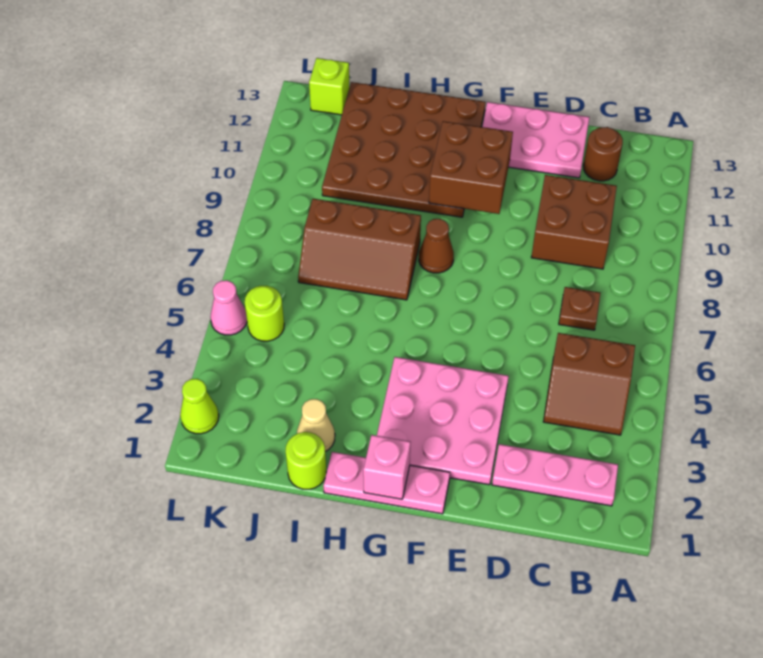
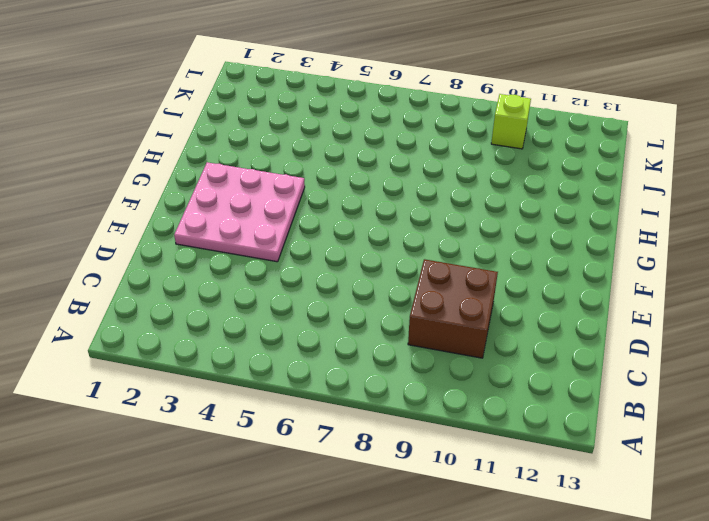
lime 1x1 brick [491,94,531,149] -> lime 1x1 brick moved to [309,58,349,115]
none -> pink 1x3 plate [492,444,618,506]
none -> brown 2x2 slope [543,333,635,435]
none -> brown 1x1 plate [559,287,600,330]

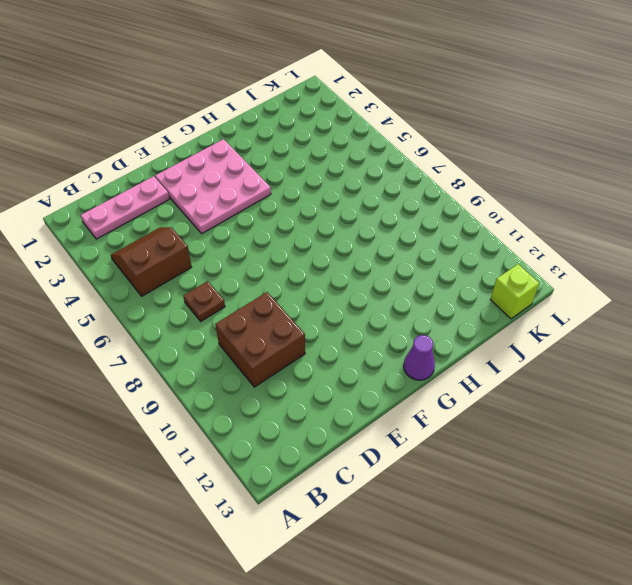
purple 1x1 cone [404,335,435,380] -> brown 4x4 plate [322,82,485,217]
none -> brown 1x1 round brick [583,127,623,181]
none -> pink 2x3 plate [482,102,589,178]
none -> pink 1x3 plate [323,452,450,514]

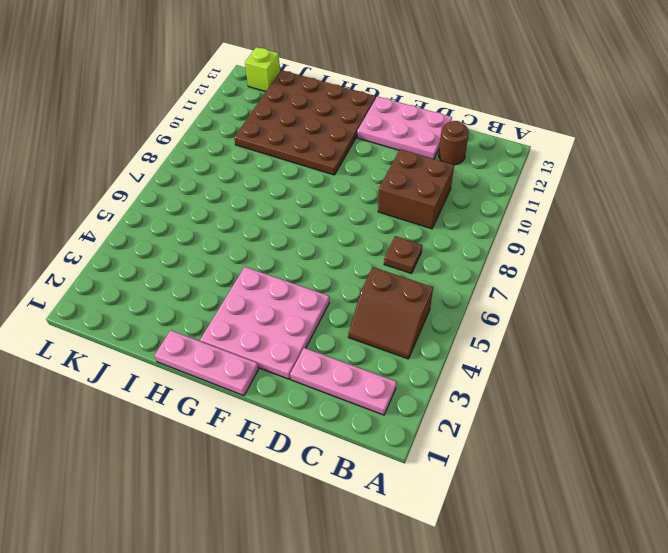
none -> brown 1x1 cone [419,219,454,273]
none -> brown 2x3 slope [298,199,421,300]
none -> lime 1x1 round brick [285,432,326,489]

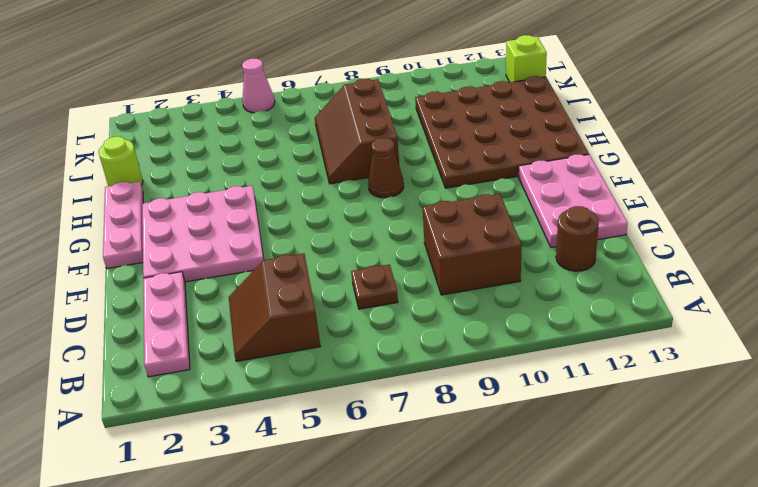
none -> tan 1x1 cone [297,399,335,452]
none -> lime 1x1 round brick [245,286,284,341]
none -> lime 1x1 cone [180,379,219,434]

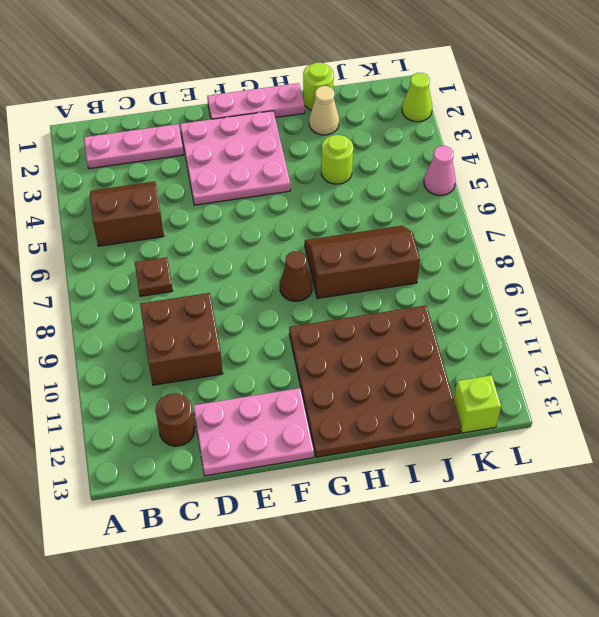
lime 1x1 round brick [321,135,353,184] -> lime 1x1 round brick moved to [245,286,284,341]
none -> brown 2x2 brick [429,121,513,214]
none -> pink 1x1 brick [363,435,411,499]

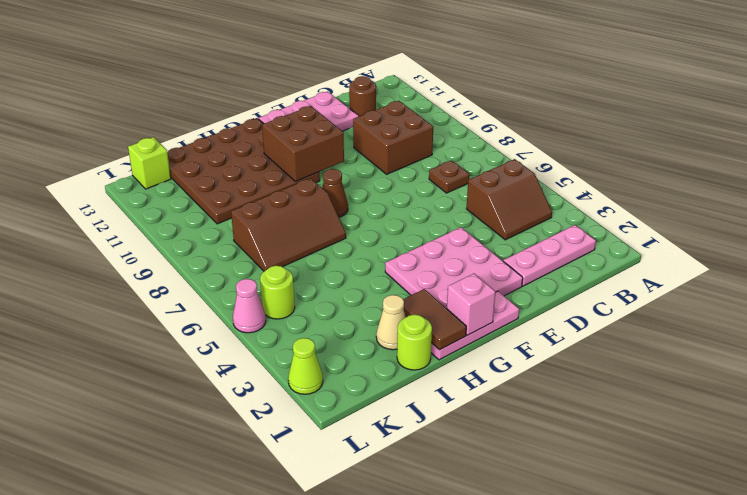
brown 1x2 tile [403,289,466,350] -> none

